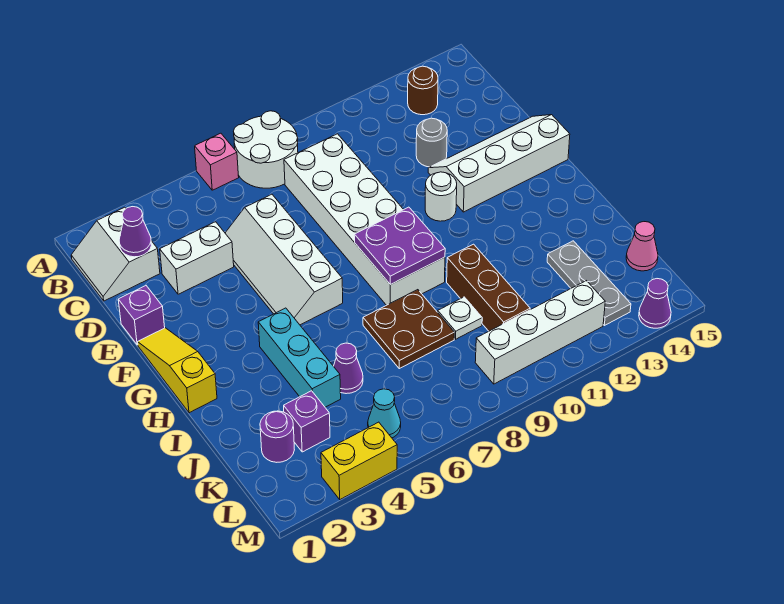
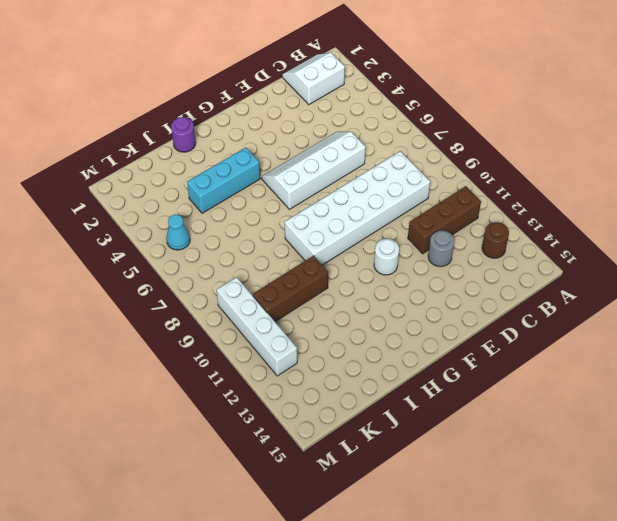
brown 1x3 brick [408,186,481,254] -> none
purple 1x1 round brick [171,117,196,152] -> purple 1x1 round brick moved to [260,411,294,462]
none -> pink 1x1 brick [195,133,239,190]
none -> white 2x2 round brick [233,111,298,188]
none -> white 1x2 brick [160,222,234,294]

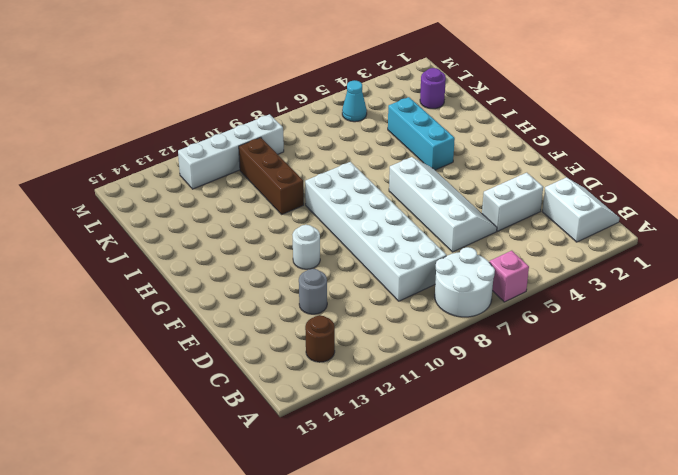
none -> purple 1x1 brick [118,286,165,345]
none -> white 2x4 slope [428,115,570,212]
none -> yellow 1x3 slope [138,328,217,413]

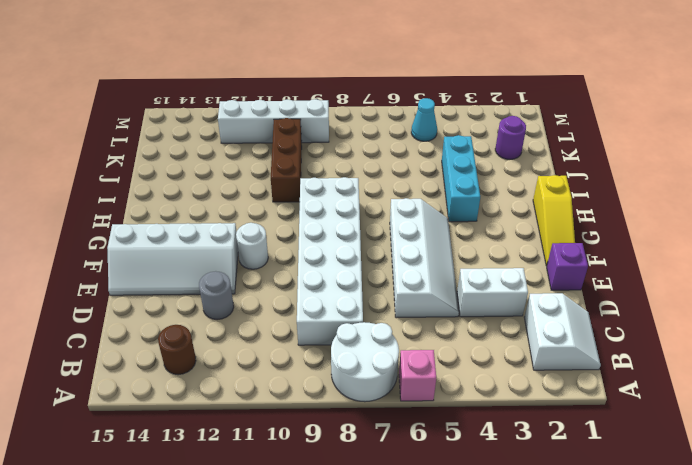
none -> brown 2x2 plate [363,290,454,369]
none -> purple 1x1 cone [334,343,363,394]
none -> white 1x1 plate [438,297,482,339]

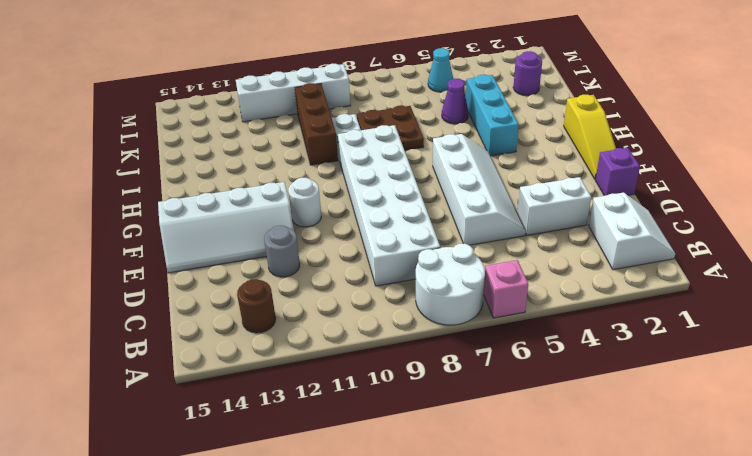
none -> grey 1x3 plate [547,241,631,326]
none -> purple 1x1 brick [284,391,330,452]
none -> pink 1x1 cone [626,222,658,271]

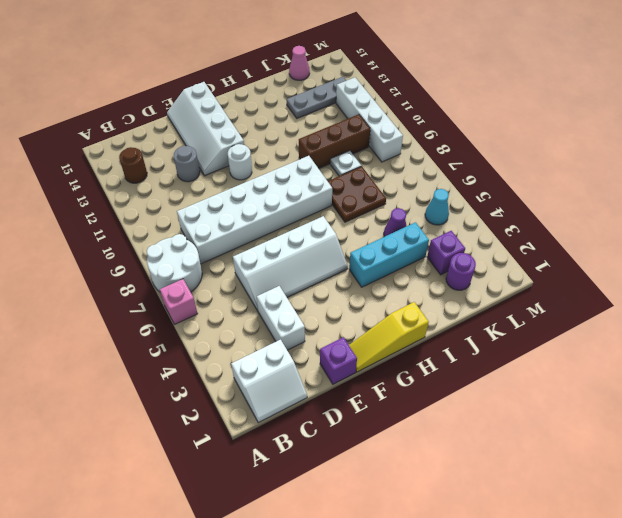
none -> yellow 1x2 brick [321,422,397,499]
none -> purple 1x1 cone [639,279,671,328]
none -> purple 1x1 cone [119,207,151,257]

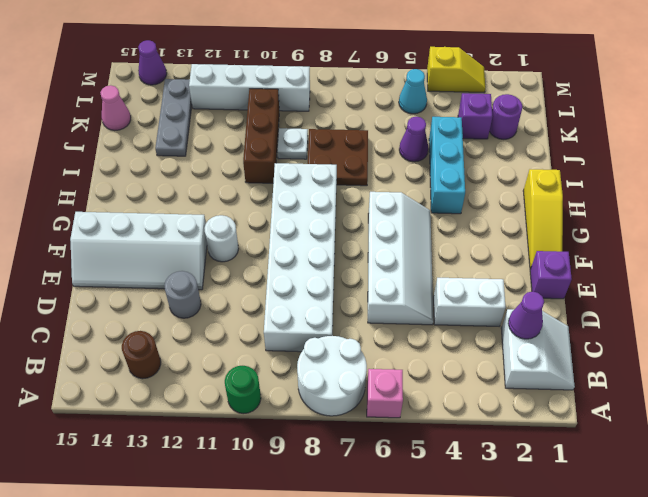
green 1x1 round brick [225,366,261,414] -> none
yellow 1x2 slope [427,47,485,92] -> yellow 1x2 brick [321,422,397,499]
none -> purple 2x2 plate [354,207,445,285]

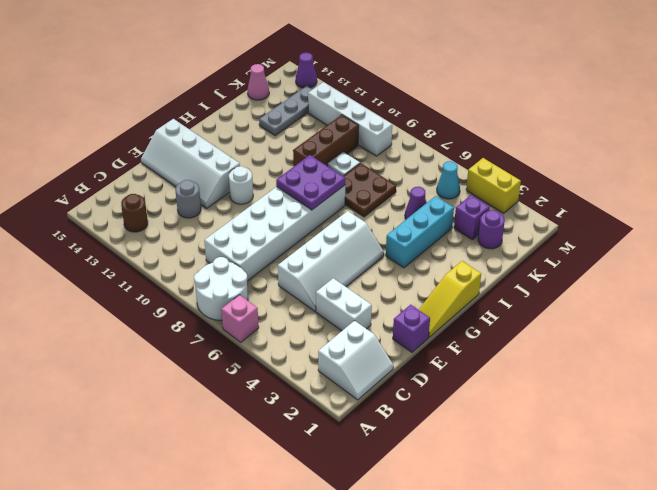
none -> purple 1x1 cone [119,207,151,257]

